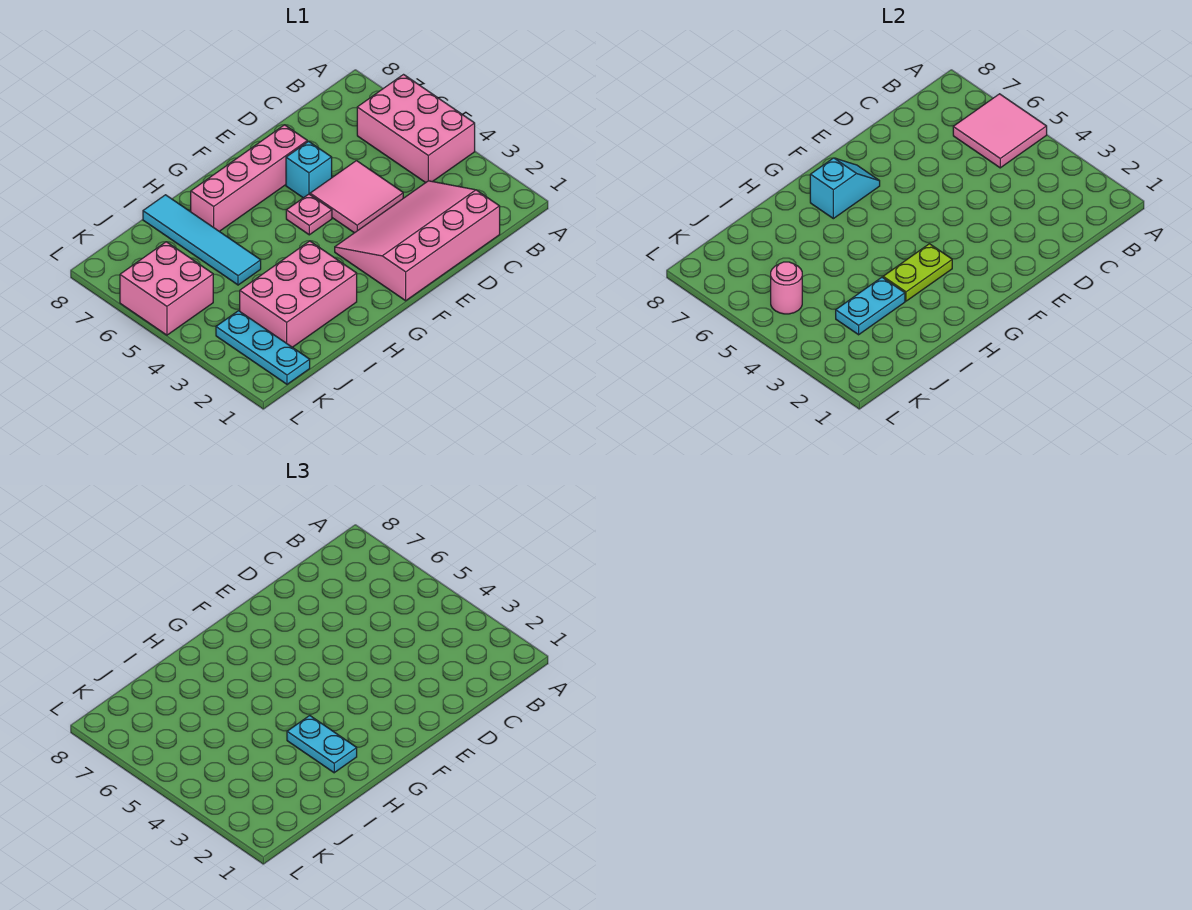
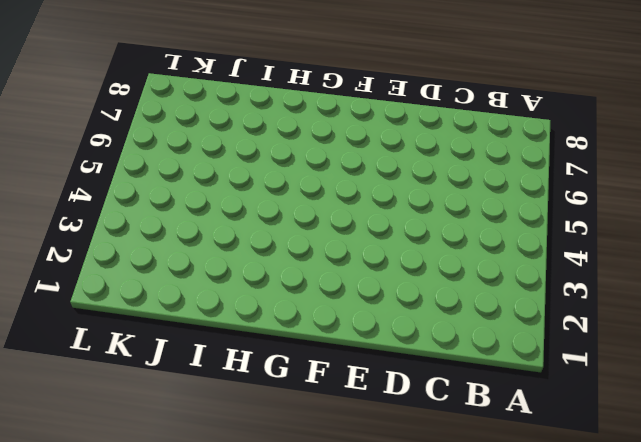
none -> pink 2x3 brick [357,75,475,183]
none -> pink 3x4 slope [335,181,500,301]
none -> pink 2x2 tile [310,161,403,233]

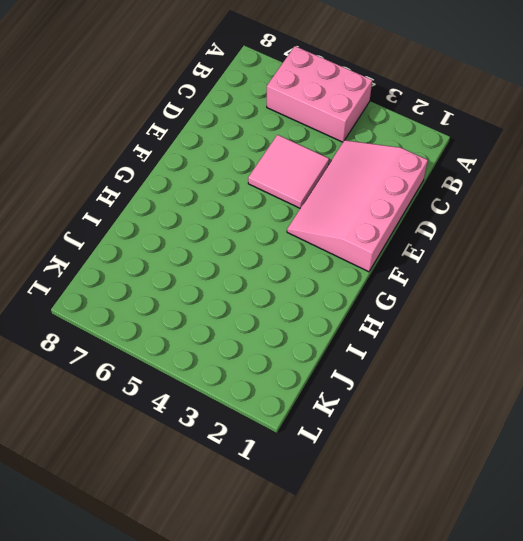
none -> cyan 1x1 brick [286,141,332,198]
none -> pink 1x4 brick [191,125,307,231]
none -> pink 1x1 plate [286,194,332,235]

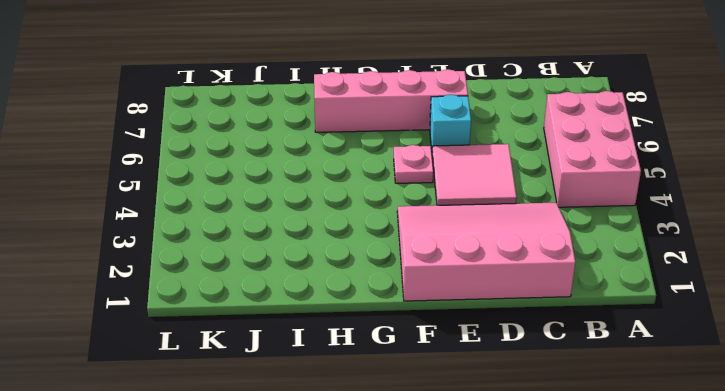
none -> pink 2x3 brick [240,241,357,347]
none -> cyan 1x4 tile [143,195,261,285]
none -> cyan 1x3 plate [216,311,310,384]

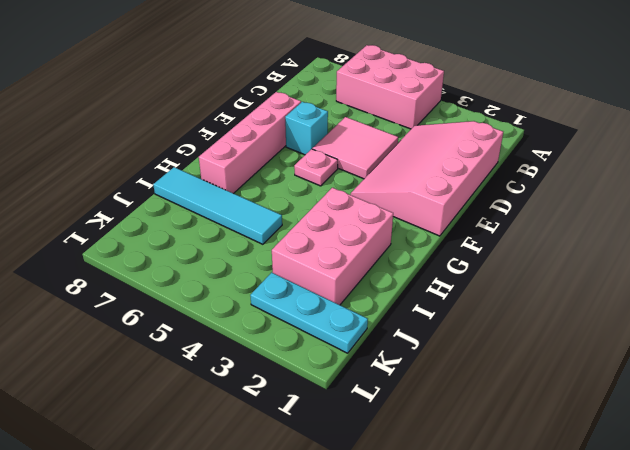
none -> pink 2x2 brick [120,242,213,335]
none -> pink 2x2 tile [953,94,1047,168]
none -> cyan 1x2 slope [810,158,880,219]

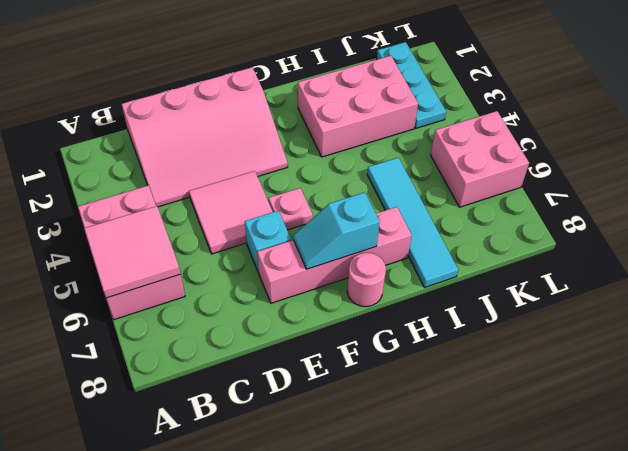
pink 1x1 round brick [347,253,386,307] -> pink 1x1 round brick moved to [771,262,802,314]
none -> lime 1x2 plate [883,244,952,301]
none -> cyan 1x2 plate [836,277,905,335]
none -> cyan 1x2 plate [287,716,357,773]

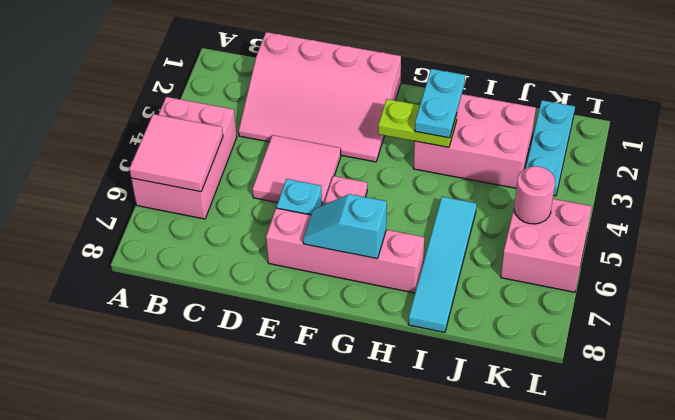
none -> cyan 1x2 plate [836,277,905,335]

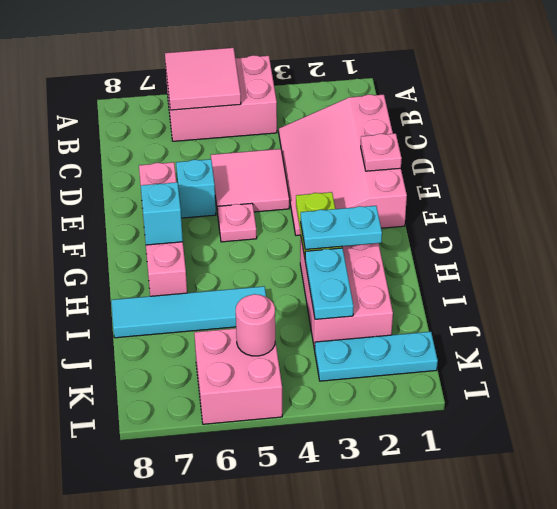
pink 1x1 plate [361,133,402,171] -> none

